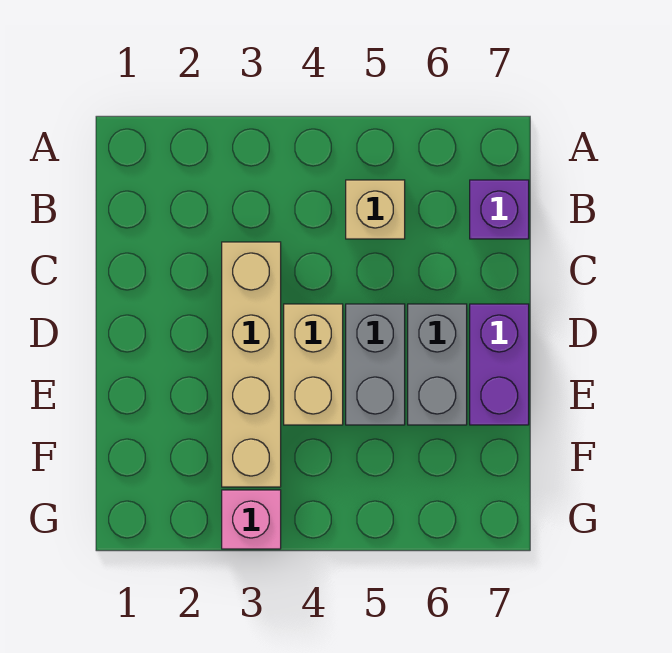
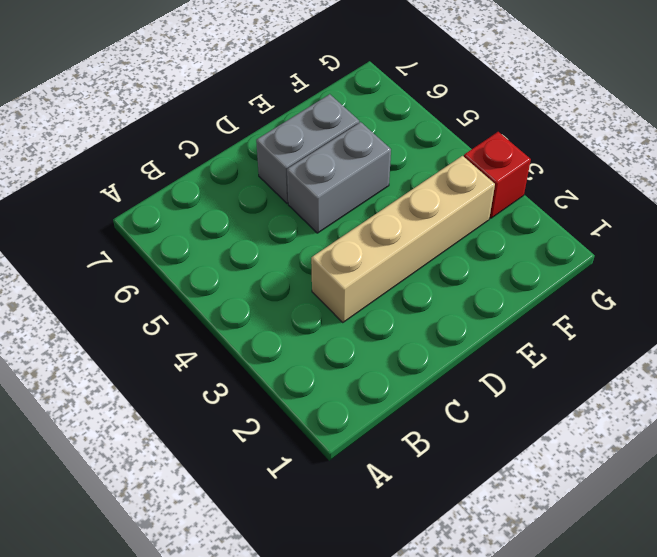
red 1x1 brick [464,132,531,218] -> pink 1x1 brick [222,490,281,549]
none -> tan 1x1 brick [346,180,405,239]
none -> purple 1x1 brick [470,180,529,239]

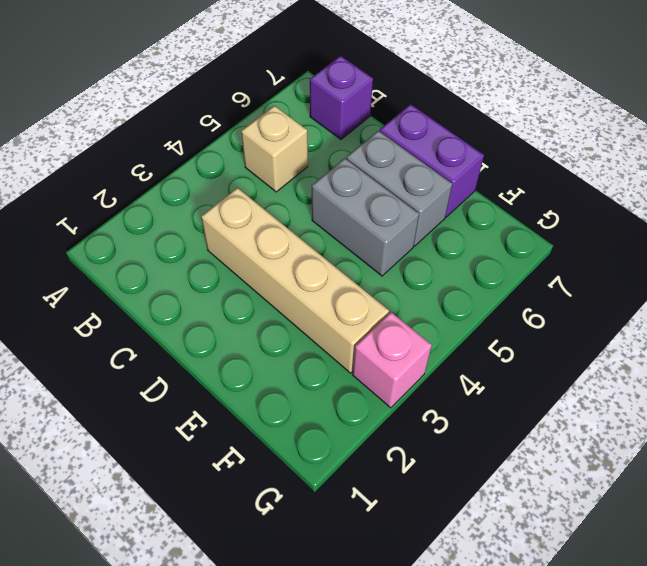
none -> tan 1x2 brick [284,304,343,425]

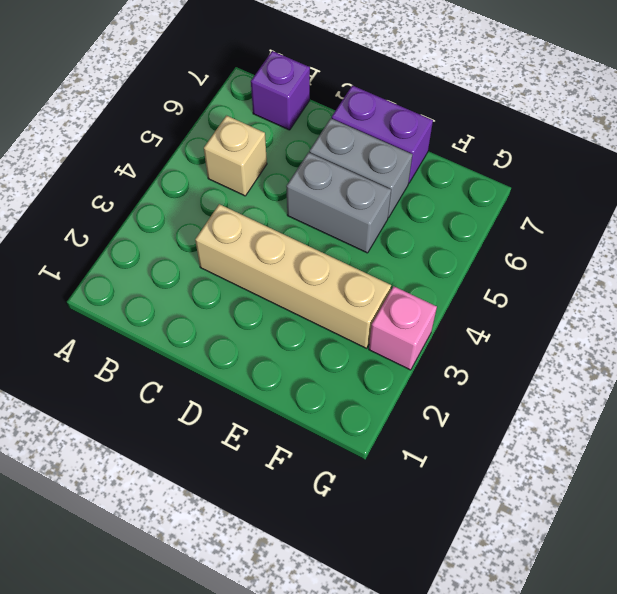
none -> tan 1x2 brick [284,304,343,425]

